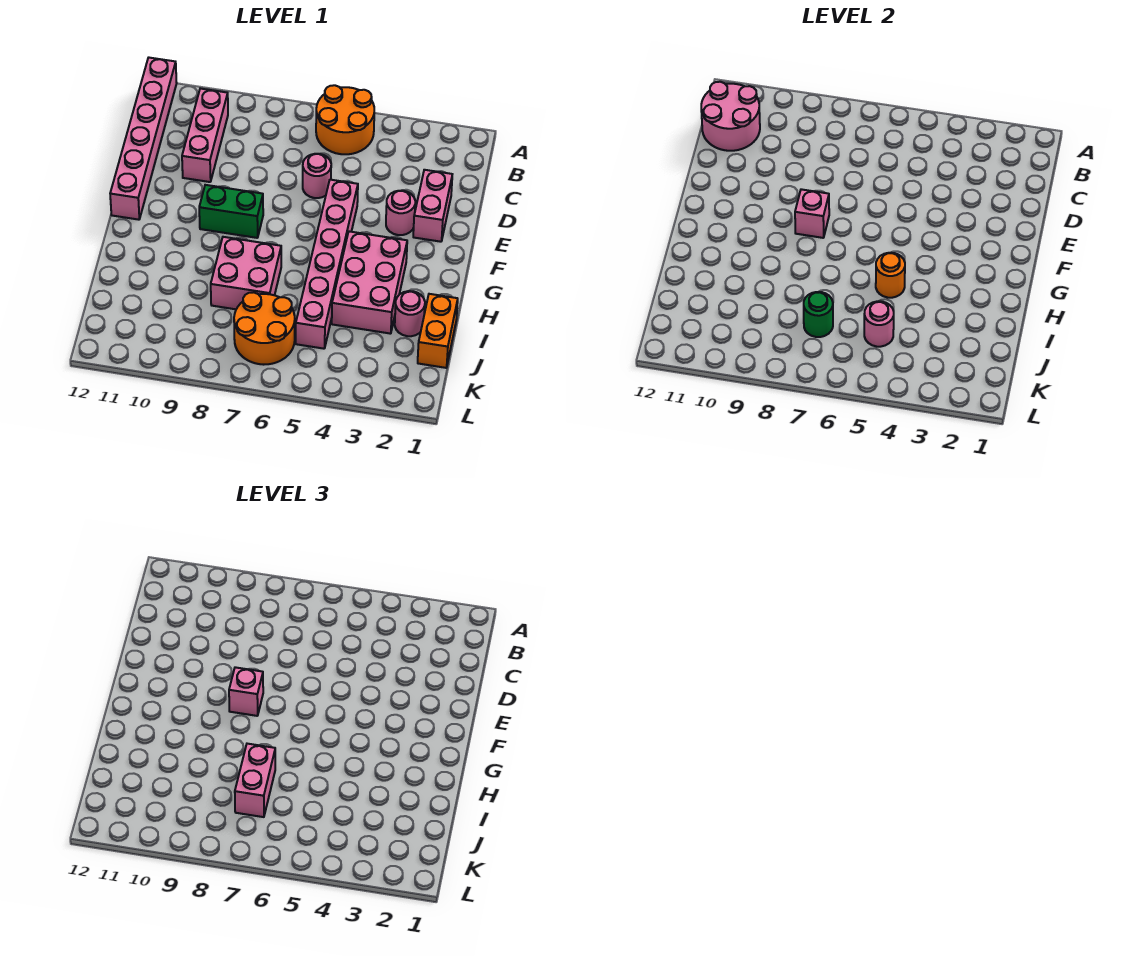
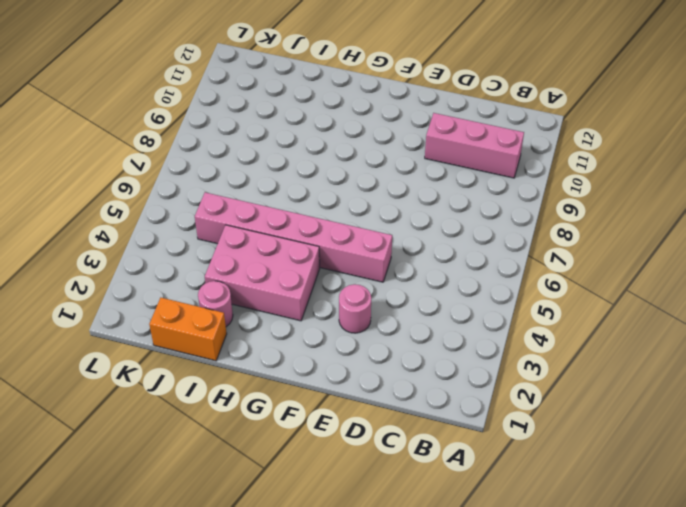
none -> orange 2x2 round brick [316,85,374,154]
none -> pink 1x6 brick [110,58,177,220]
none -> pink 1x2 brick [413,170,452,242]

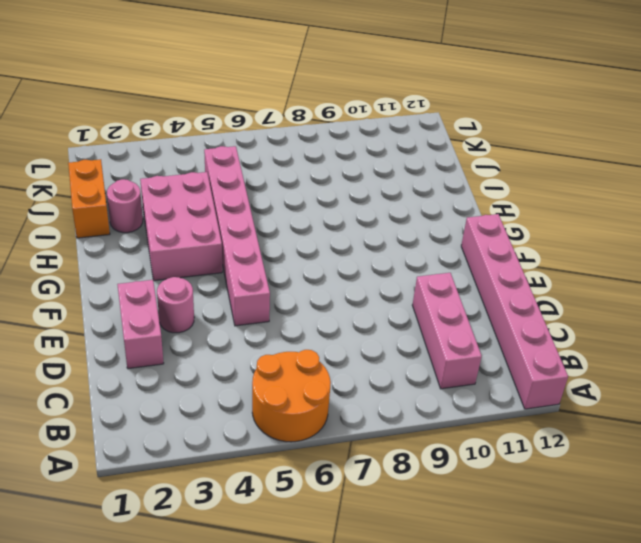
none -> pink 1x1 round brick [303,154,331,198]
none -> green 1x2 brick [199,185,263,238]
none -> pink 2x2 brick [211,237,281,309]

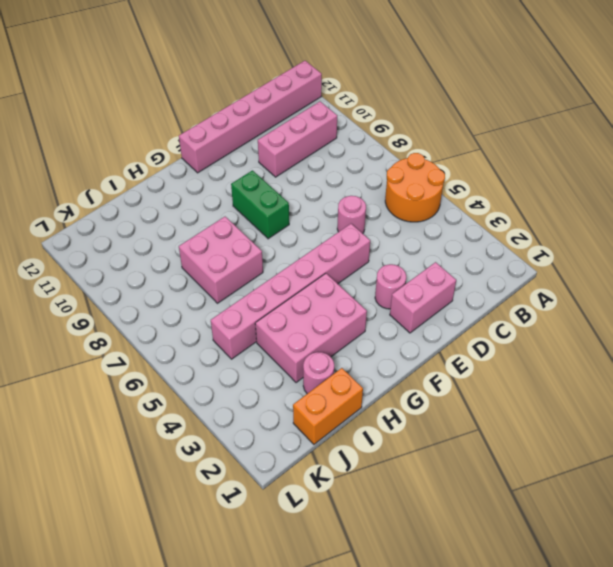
none -> orange 2x2 round brick [234,292,295,365]
none -> pink 2x2 round brick [701,82,760,151]
none -> pink 1x1 brick [795,189,829,238]

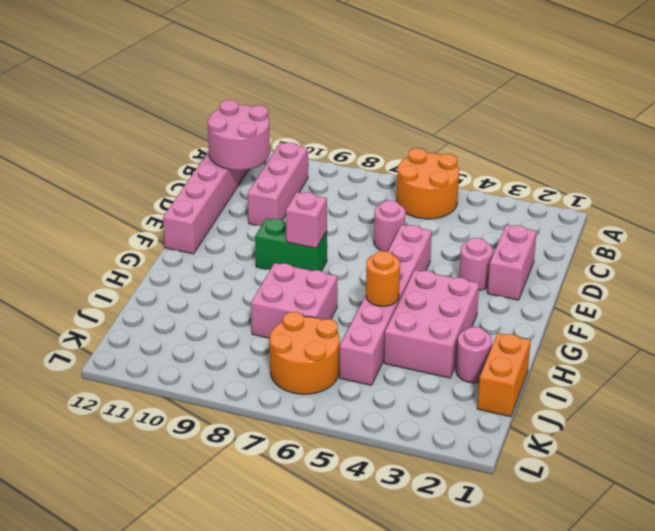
none -> pink 1x1 round brick [864,301,894,347]
none -> green 1x1 round brick [804,292,833,337]
none -> pink 1x1 brick [229,667,263,716]

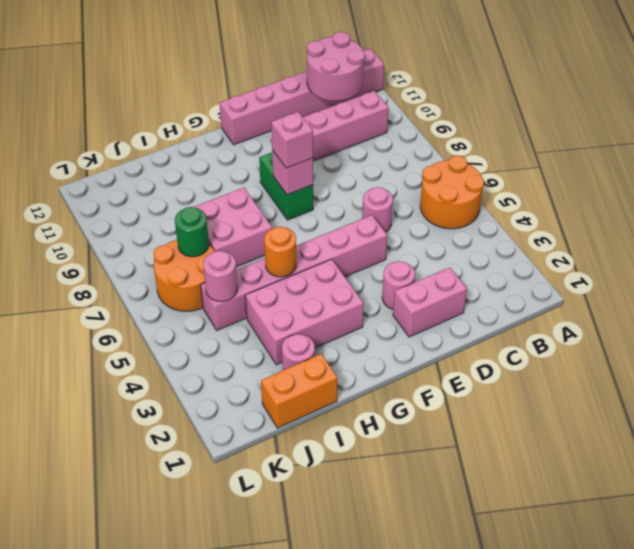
none -> pink 1x2 brick [235,744,275,817]

